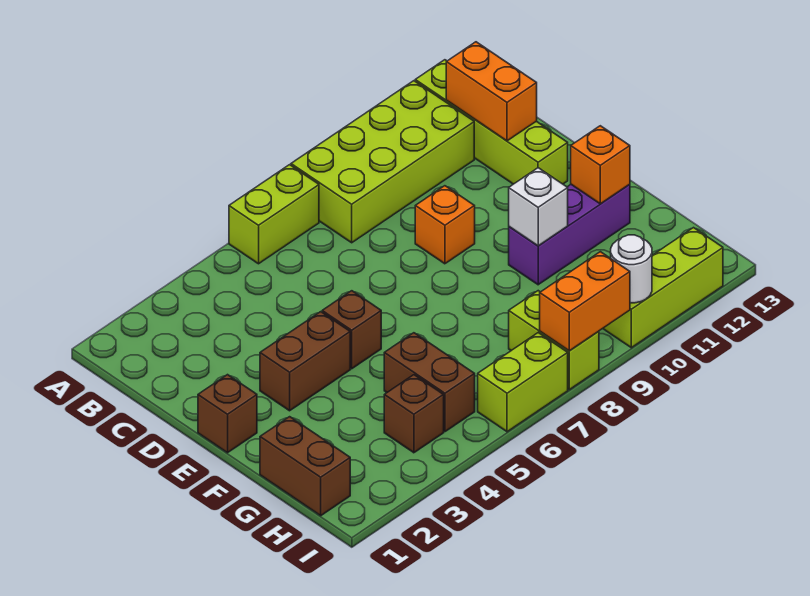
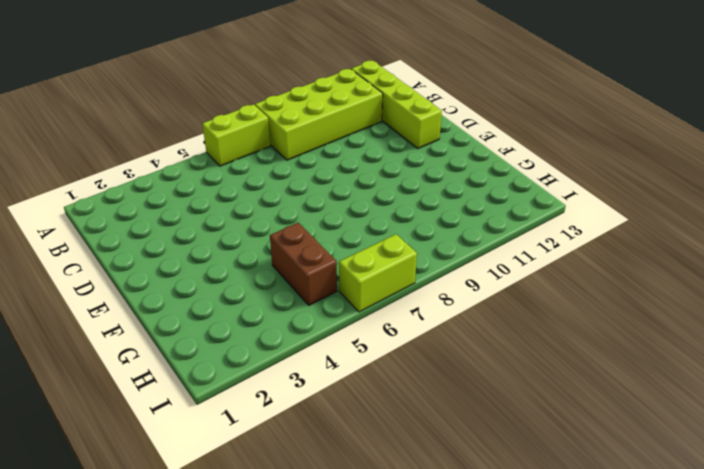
none -> orange 1x1 brick [415,186,475,264]
none -> brown 1x1 brick [198,375,257,453]
none -> brown 1x2 brick [260,312,350,411]

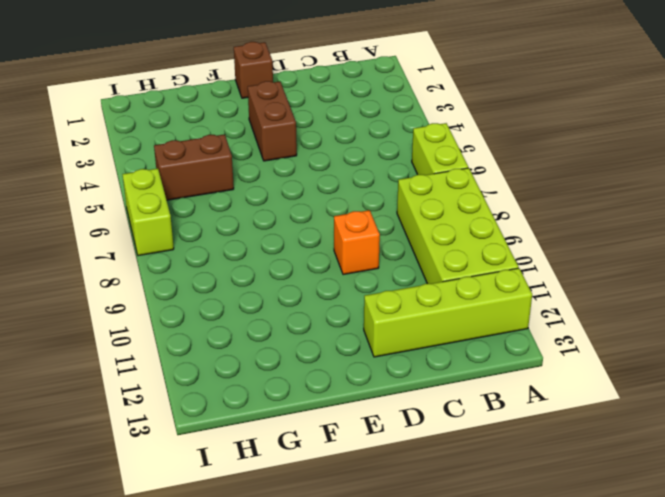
none -> brown 1x1 brick [322,291,381,369]
none -> purple 1x3 brick [509,184,630,285]
none -> brown 1x2 brick [260,417,350,516]

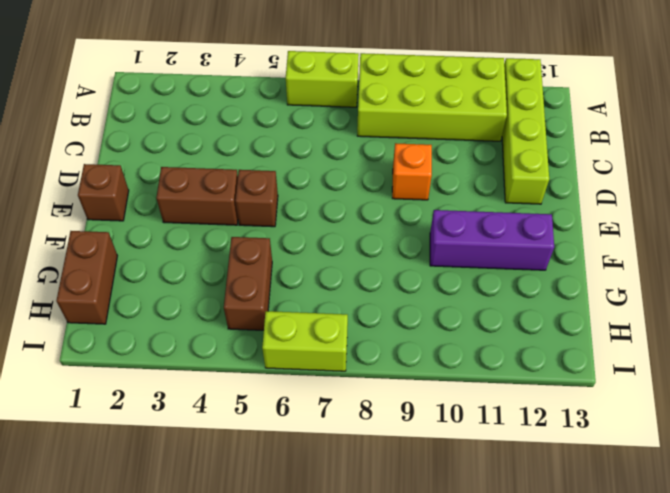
none -> brown 1x1 brick [384,375,444,453]
none -> lime 1x2 brick [509,291,599,390]
none -> lime 1x3 brick [603,228,723,348]

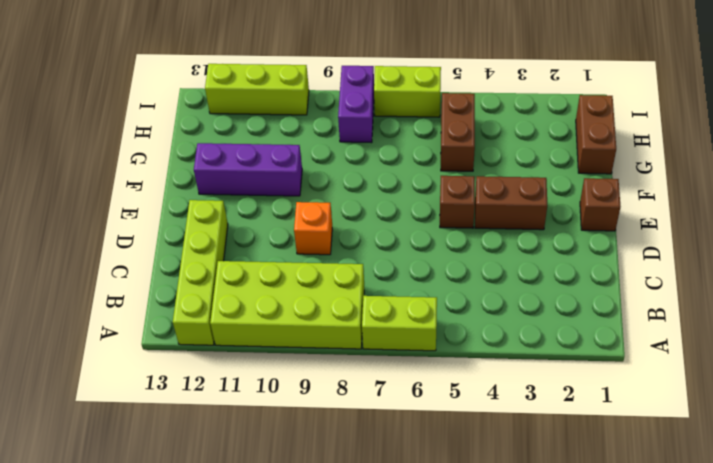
purple 1x2 brick [338,66,374,143] -> lime 1x2 brick [509,291,599,390]
none -> brown 1x1 brick [384,375,444,453]
none -> orange 1x2 brick [446,42,537,141]
none -> white 1x1 brick [509,168,568,246]

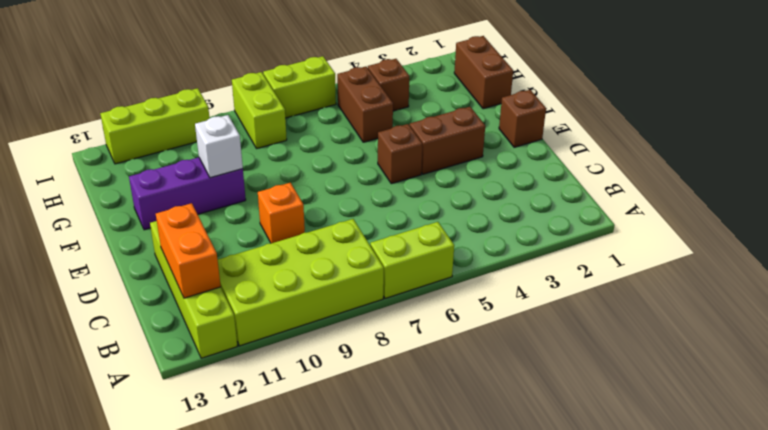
none -> orange 1x1 brick [571,126,630,204]
none -> orange 1x2 brick [540,252,630,351]
none -> white 1x1 round brick [611,235,652,303]

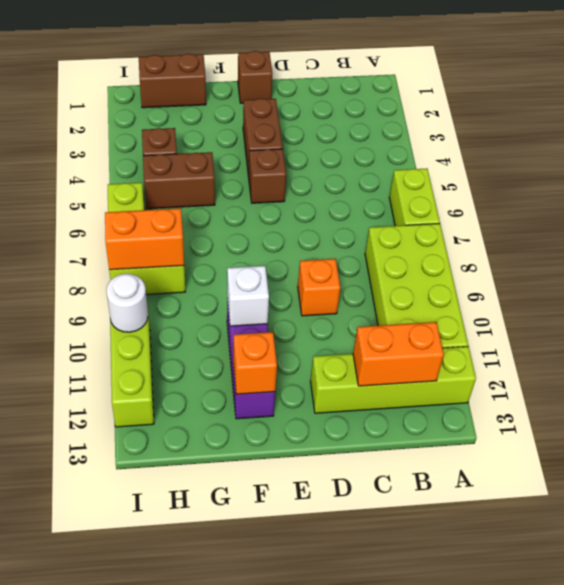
orange 1x2 brick [105,208,184,270] -> orange 1x2 brick turned to [540,252,630,351]

